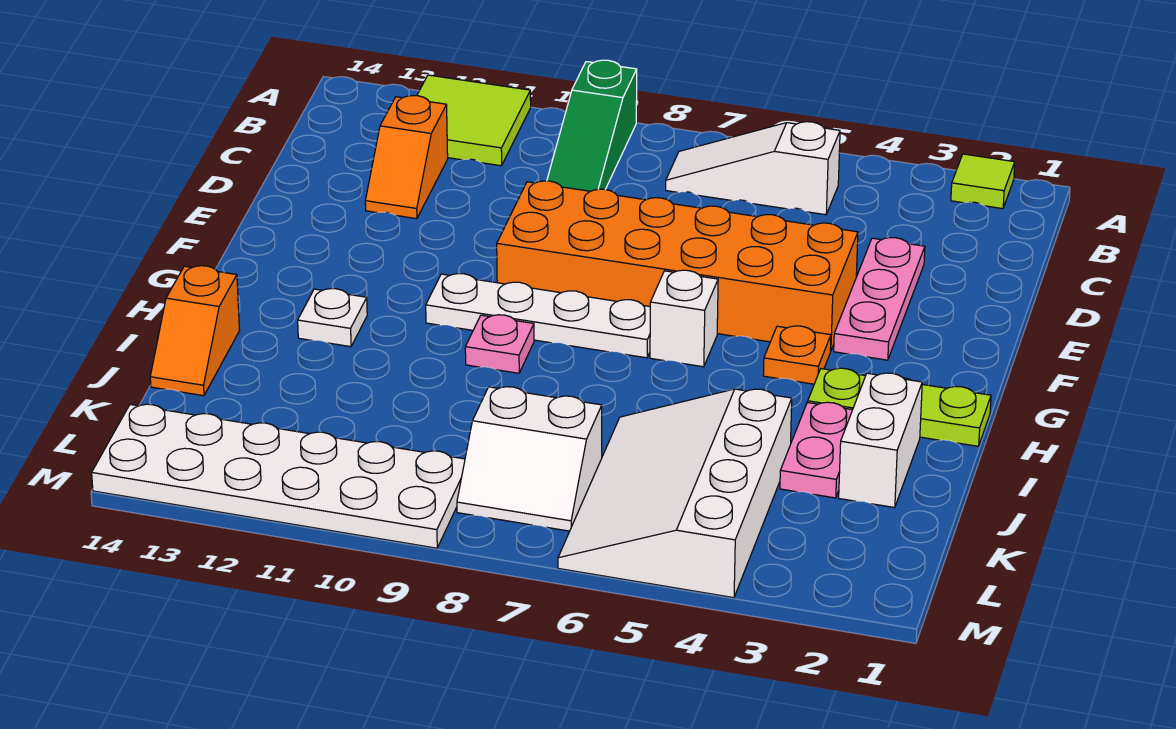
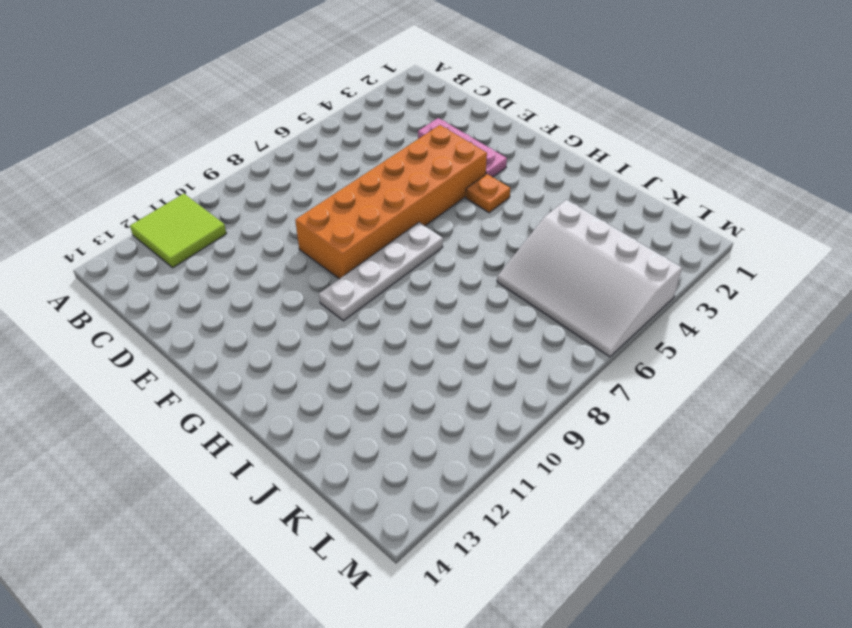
none -> lime 1x1 tile [951,154,1015,209]
none -> green 1x3 slope [547,60,637,191]
none -> white 1x3 slope [666,122,840,215]

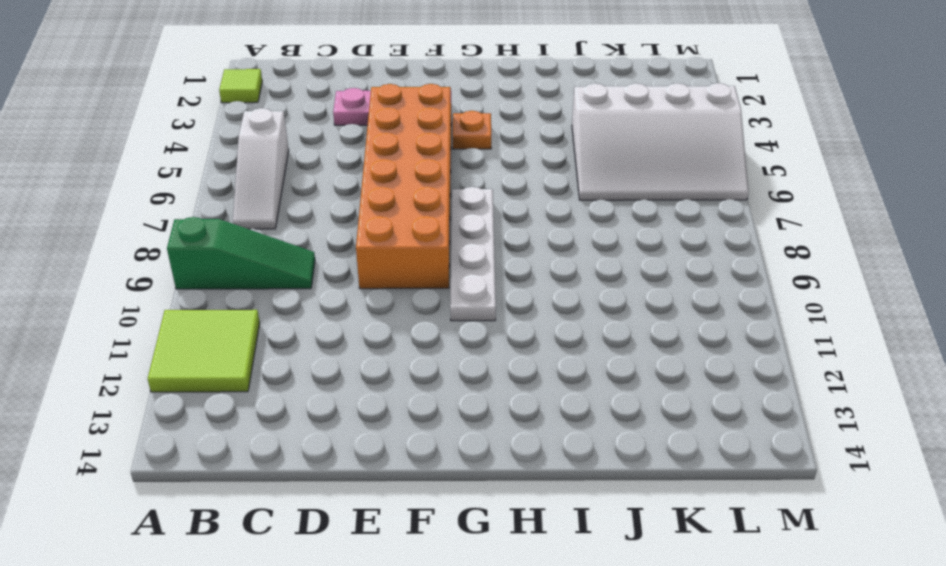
none -> orange 1x2 slope [365,96,448,219]
none -> white 1x1 brick [650,270,718,367]
none -> lime 1x3 plate [808,368,991,446]

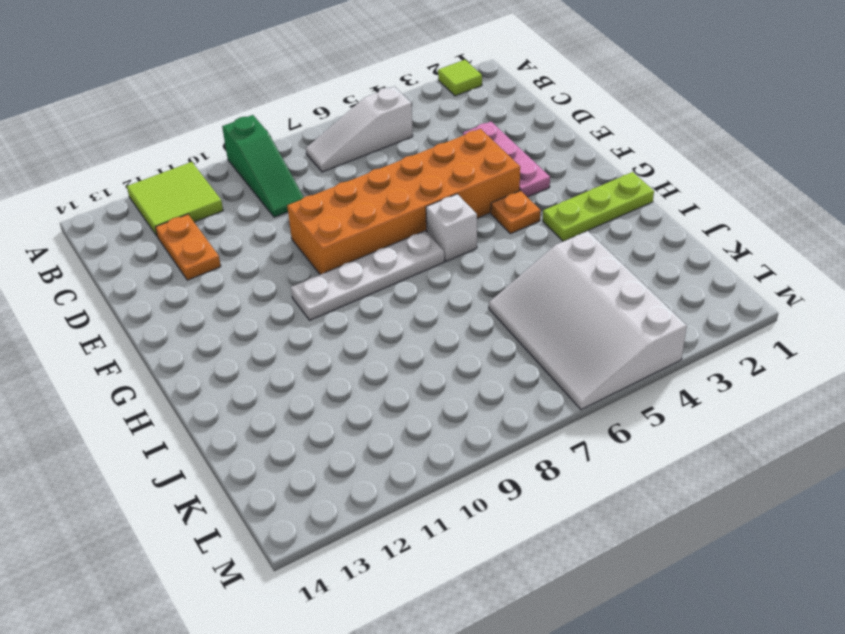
orange 1x2 plate [155,214,221,280] -> orange 1x2 slope [365,96,448,219]
none -> pink 1x1 plate [465,315,534,373]
none -> white 1x1 plate [298,289,367,347]
none -> white 1x2 brick [839,373,922,508]

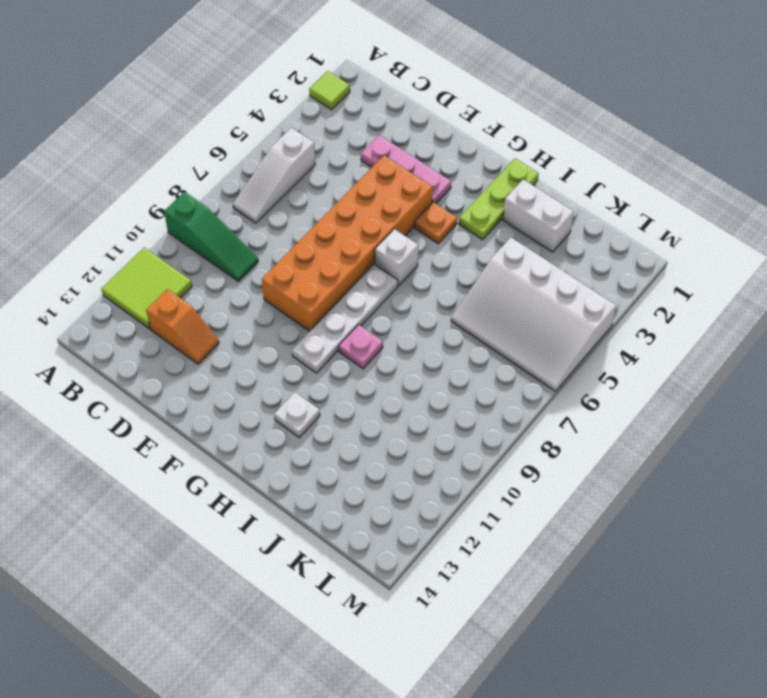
none -> pink 1x2 plate [780,402,852,498]
none -> orange 1x2 slope [150,266,240,396]
none -> white 2x2 slope [457,387,602,531]

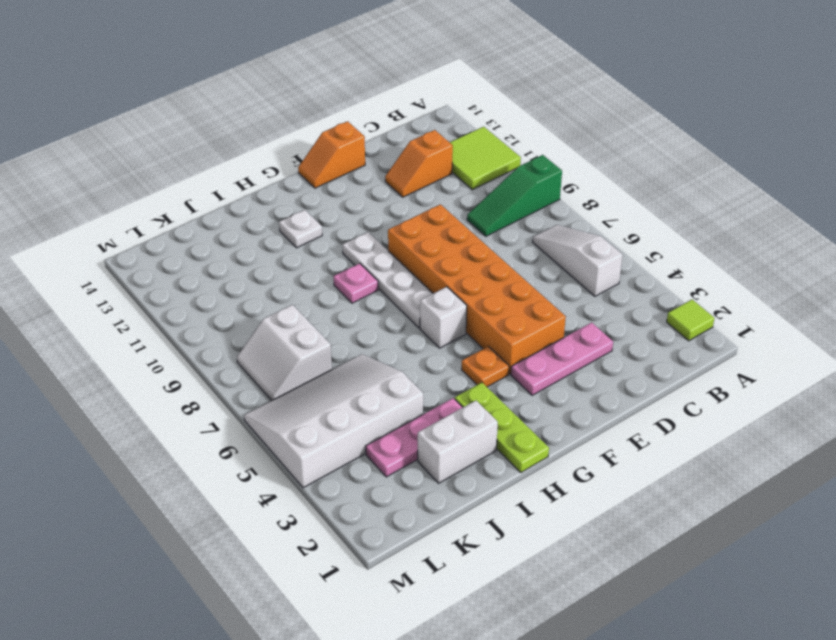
orange 1x2 slope [298,121,365,188] -> orange 1x2 slope moved to [150,266,240,396]
pink 1x3 plate [366,398,463,477] -> pink 1x2 plate [780,402,852,498]
none -> white 2x6 plate [92,404,465,548]

